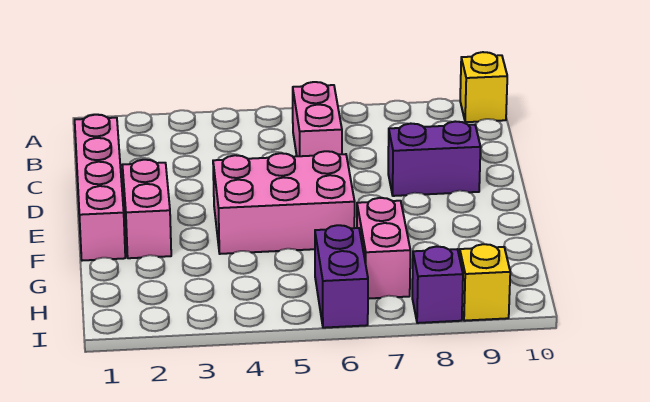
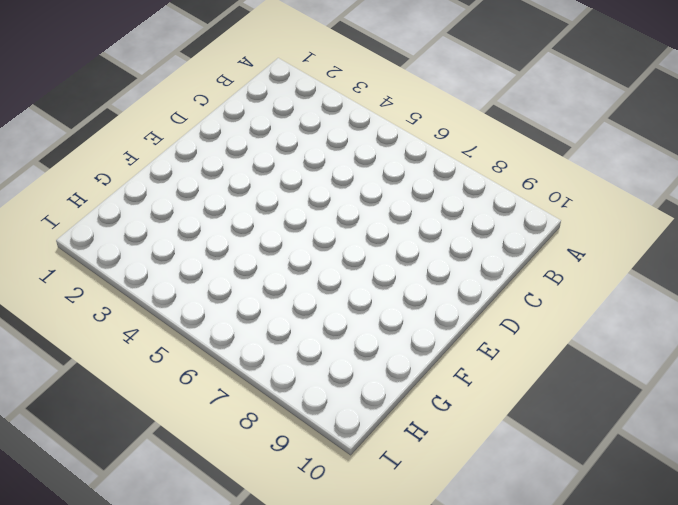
none -> yellow 1x1 brick [460,52,507,122]
none -> pink 1x2 brick [293,82,342,156]

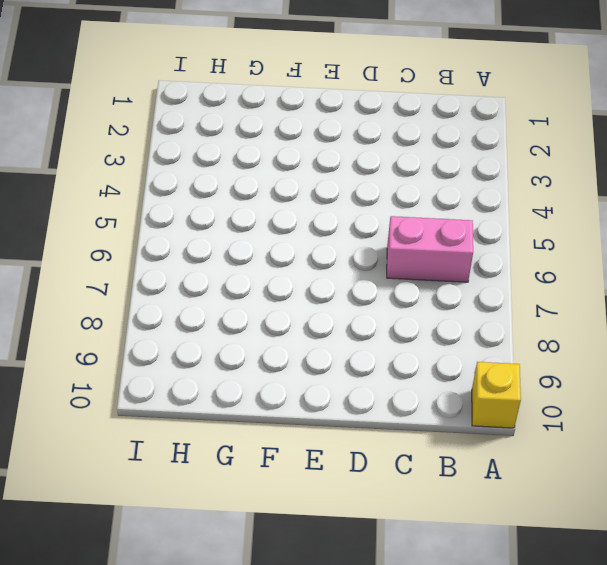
none -> pink 1x4 brick [75,115,125,261]
none -> purple 1x2 brick [388,121,481,196]

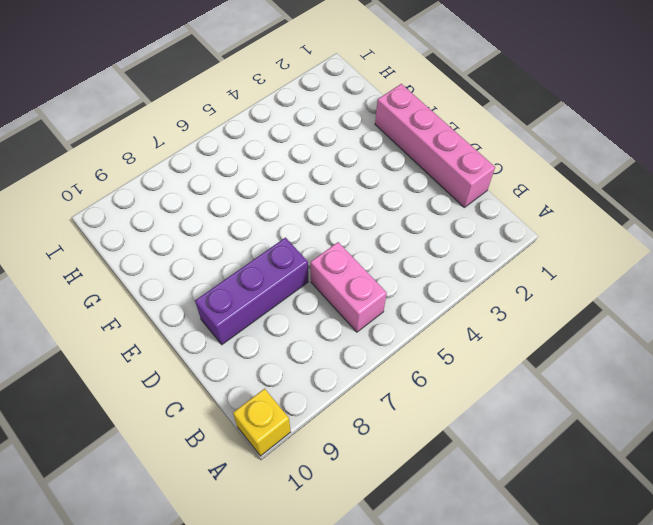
purple 1x3 brick [195,238,308,345] -> purple 1x2 brick [388,121,481,196]
none -> pink 1x2 brick [122,160,171,258]
none -> pink 2x3 brick [213,151,355,254]

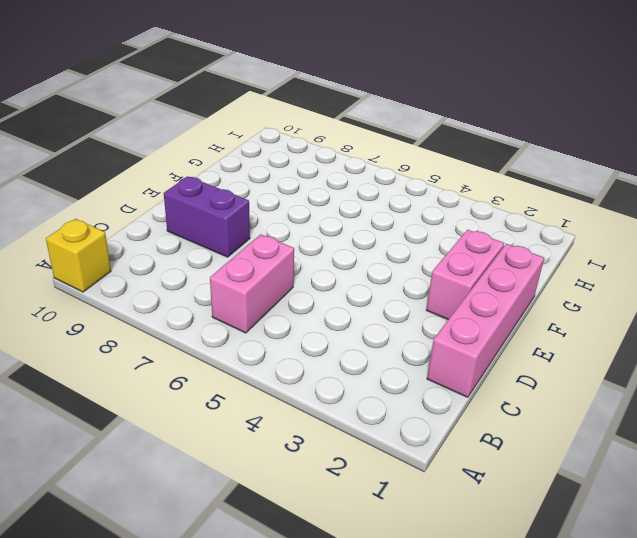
none -> pink 2x3 brick [213,151,355,254]
none -> pink 1x2 brick [357,198,410,299]

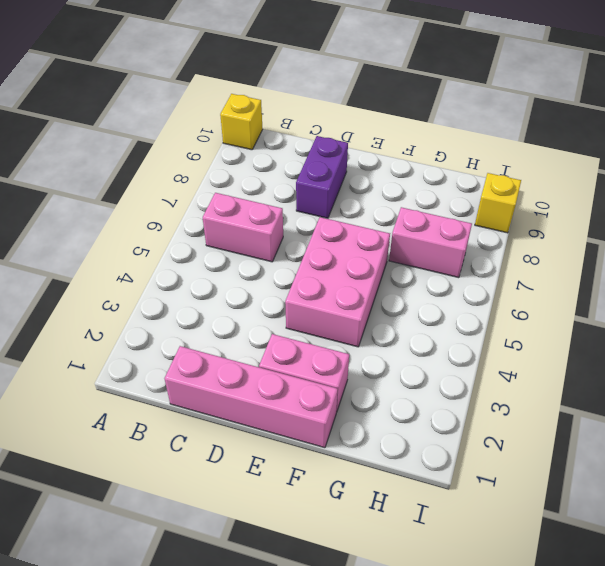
none -> purple 1x2 brick [315,225,368,328]
none -> purple 1x1 brick [412,246,463,323]

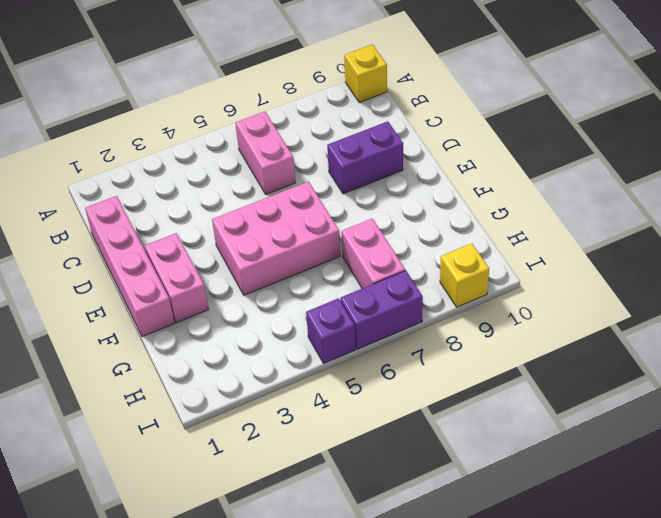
purple 1x1 brick [306,298,356,363] -> purple 1x1 brick moved to [412,246,463,323]
purple 1x2 brick [340,271,423,349] -> purple 1x2 brick turned to [315,225,368,328]

